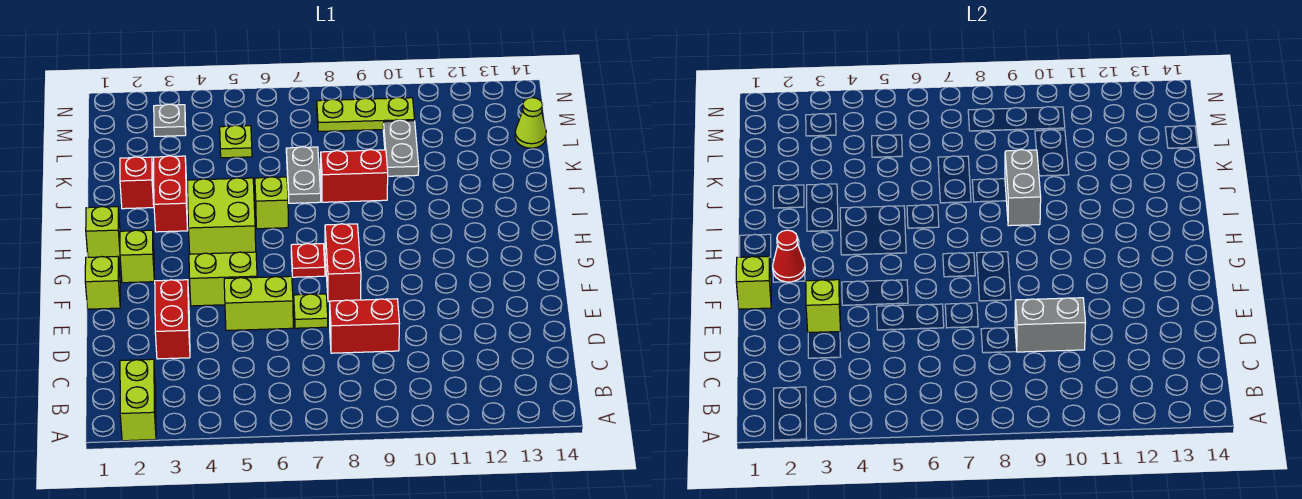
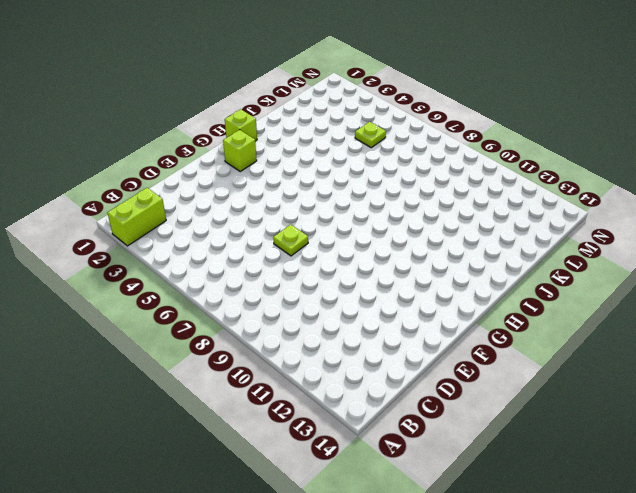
none -> red 1x2 brick [155,280,190,359]
none -> red 1x2 brick [330,299,399,353]
none -> lime 1x2 brick [224,276,293,331]

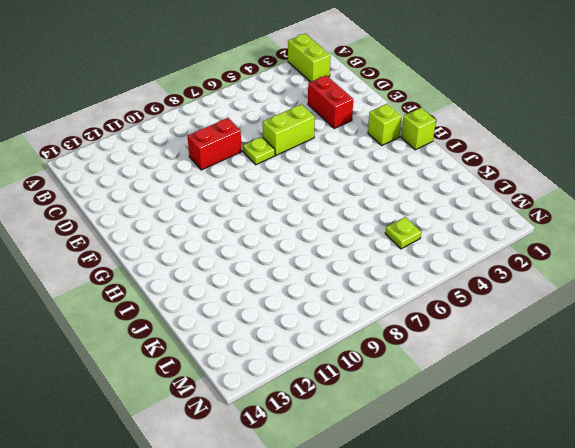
none -> lime 1x1 brick [85,256,120,309]
none -> lime 1x2 brick [189,252,257,306]
none -> red 1x2 brick [325,224,361,301]

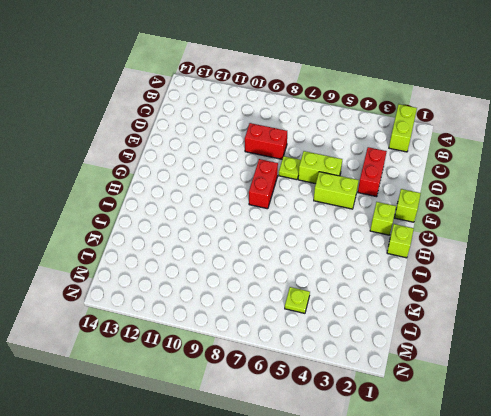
none -> red 1x1 plate [291,244,325,277]
none -> lime 2x2 brick [187,178,256,254]
none -> red 1x2 brick [153,156,188,232]

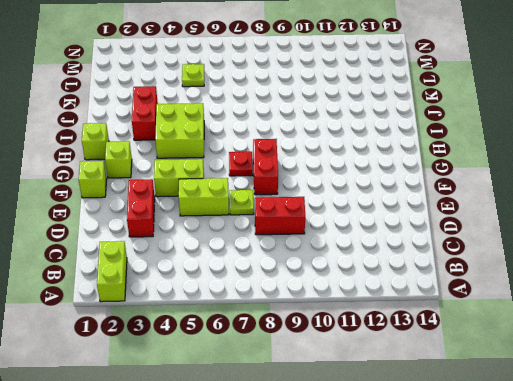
none -> lime 1x1 brick [255,177,288,229]
none -> red 1x1 brick [120,157,154,209]
none -> grey 1x2 plate [286,147,321,203]

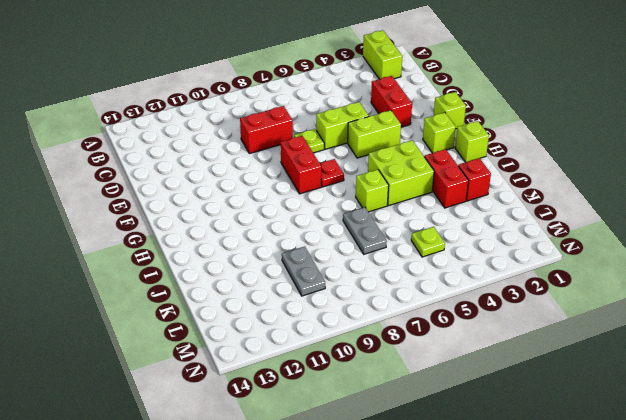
none -> red 1x2 brick [321,150,388,202]
none -> lime 1x1 cone [515,98,546,148]
none -> grey 1x1 plate [154,104,186,136]

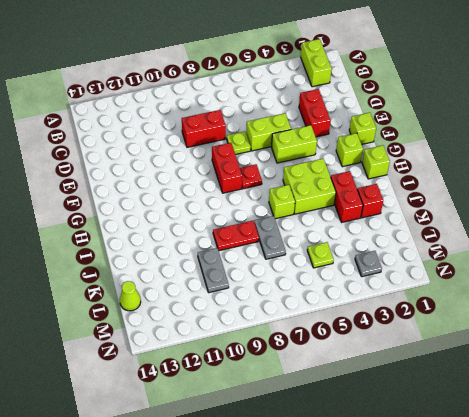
red 1x2 plate [213,221,259,251] -> red 1x2 brick [321,150,388,202]
none -> lime 1x3 plate [317,97,415,131]
none -> grey 1x2 brick [1015,298,1086,352]
none -> lime 1x1 brick [806,280,841,333]

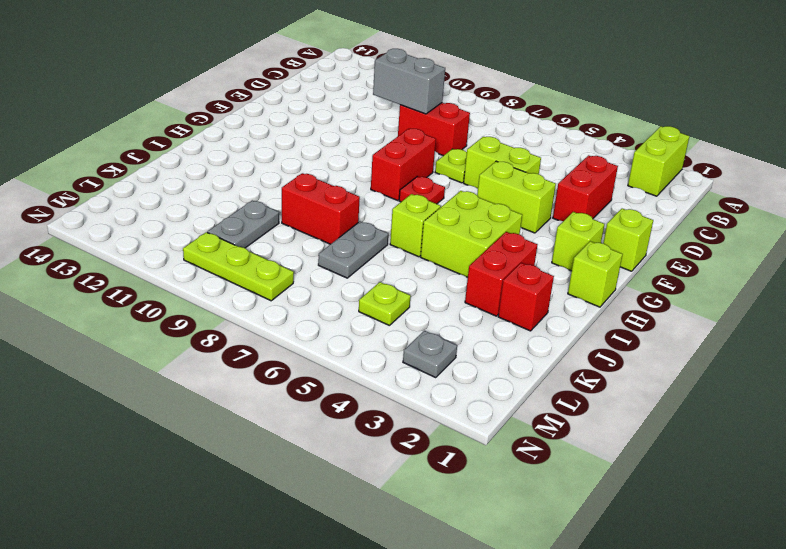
none -> lime 1x1 cone [515,98,546,148]
none -> lime 1x1 brick [806,280,841,333]
none -> lime 1x1 brick [736,256,771,309]

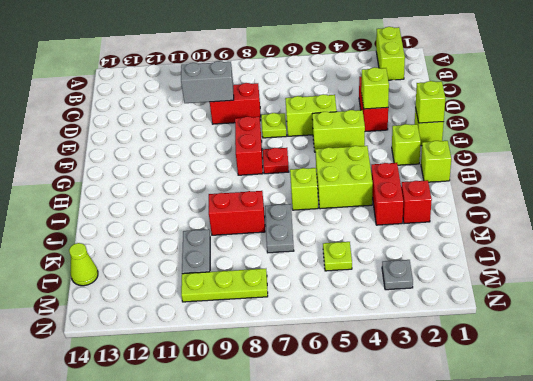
none -> red 1x1 cone [773,230,805,282]
none -> grey 1x2 brick [1005,150,1041,226]

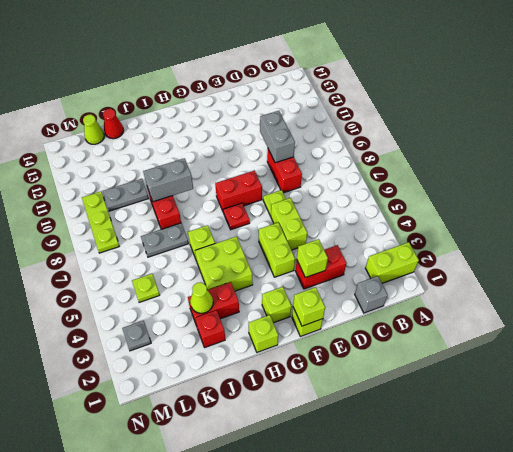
grey 1x1 brick [355,276,388,313] -> none
lime 1x1 cone [190,282,213,313] -> none
red 1x1 cone [103,109,124,139] -> red 1x1 cone moved to [773,230,805,282]

